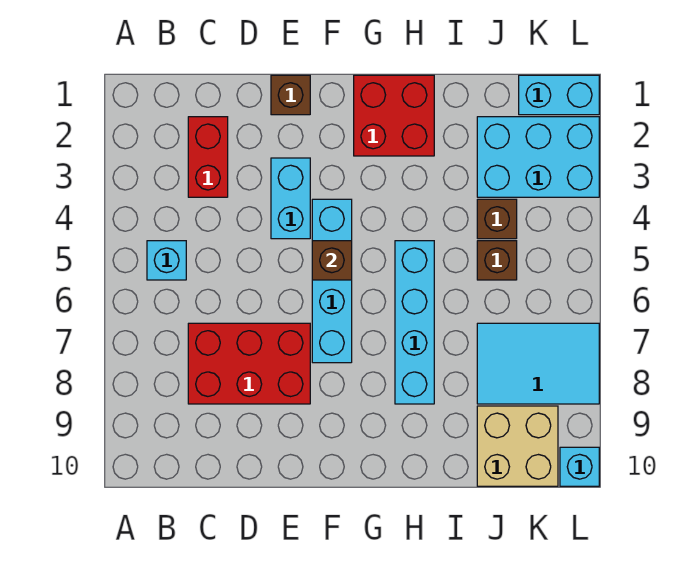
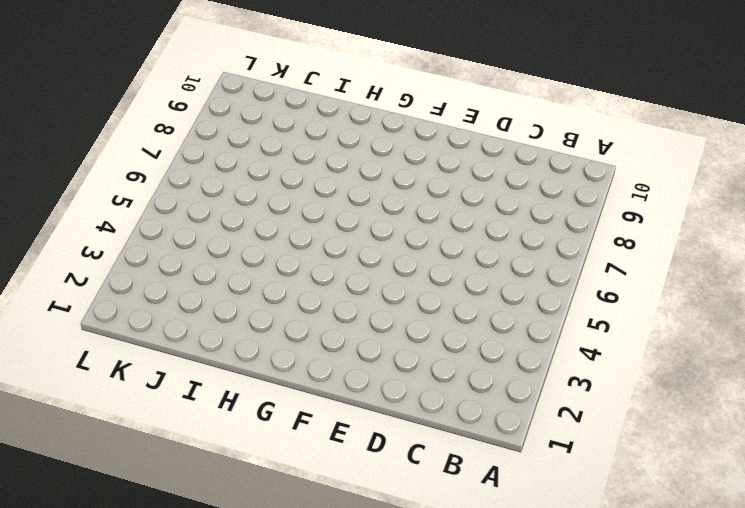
none -> cyan 1x1 brick [147,241,186,280]
none -> red 1x2 brick [188,117,228,197]
none -> red 2x3 brick [188,323,310,404]

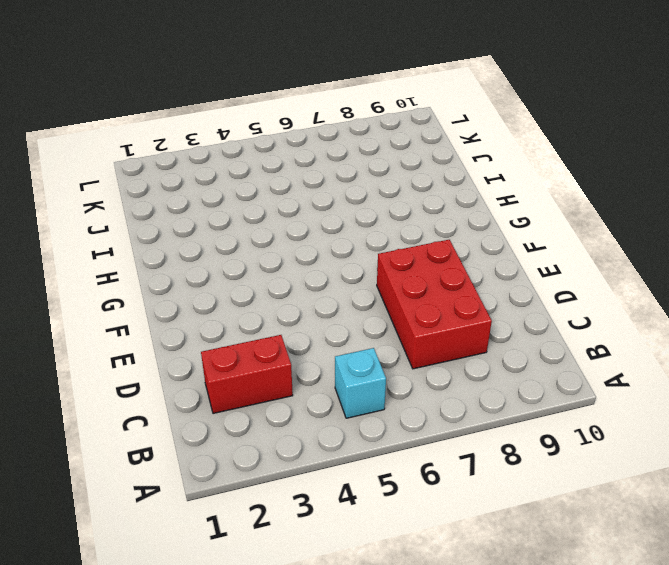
none -> brown 1x1 brick [271,75,310,115]
none -> cyan 1x2 brick [271,158,310,239]
none -> cyan 1x4 brick [312,199,352,363]

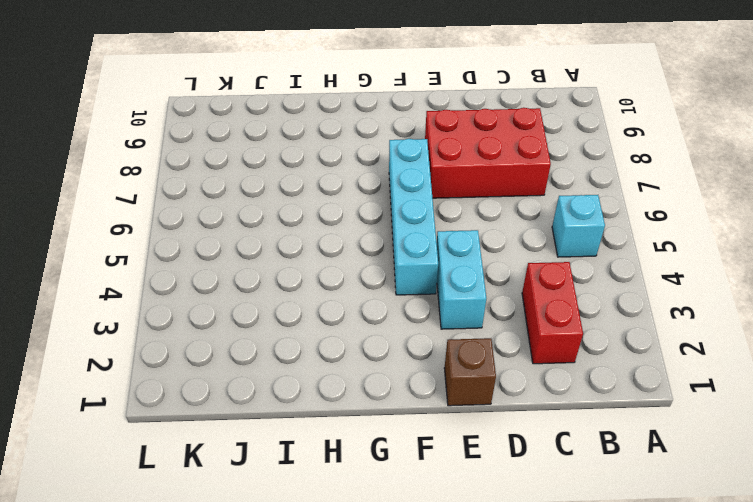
none -> red 2x2 brick [354,75,434,156]
none -> cyan 1x4 brick [395,241,434,404]
none -> cyan 2x3 brick [477,117,599,197]

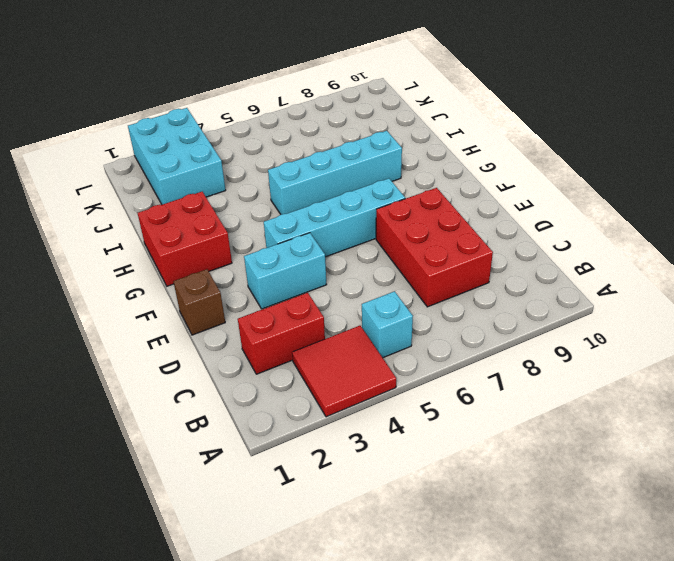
red 2x2 tile [292,326,396,417] -> none
none -> brown 1x1 brick [477,199,517,239]
none -> brown 1x1 brick [477,241,517,280]
none -> cyan 2x3 tile [477,323,599,404]

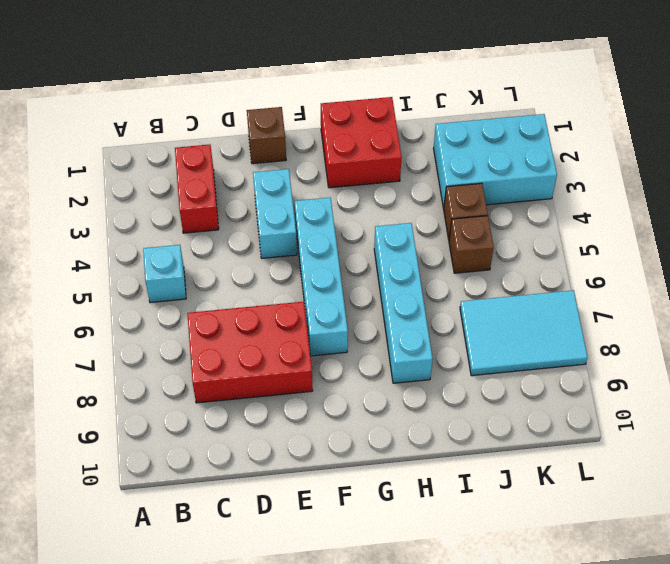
none -> tan 2x2 brick [477,406,558,486]
none -> cyan 1x2 brick [519,75,599,115]
none -> cyan 1x1 brick [560,447,599,486]

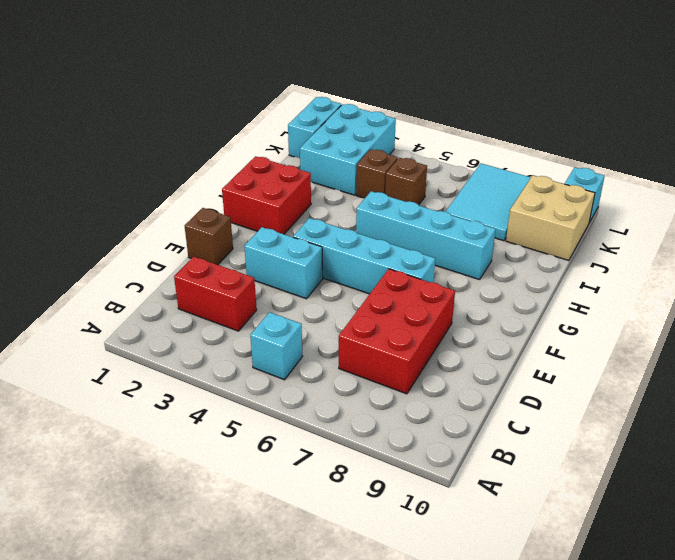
none -> brown 1x1 brick [312,241,352,280]

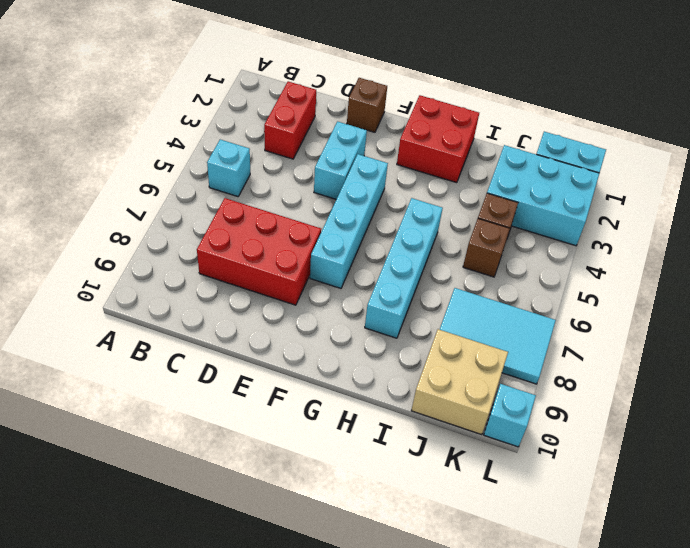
none -> brown 1x1 brick [312,241,352,280]

